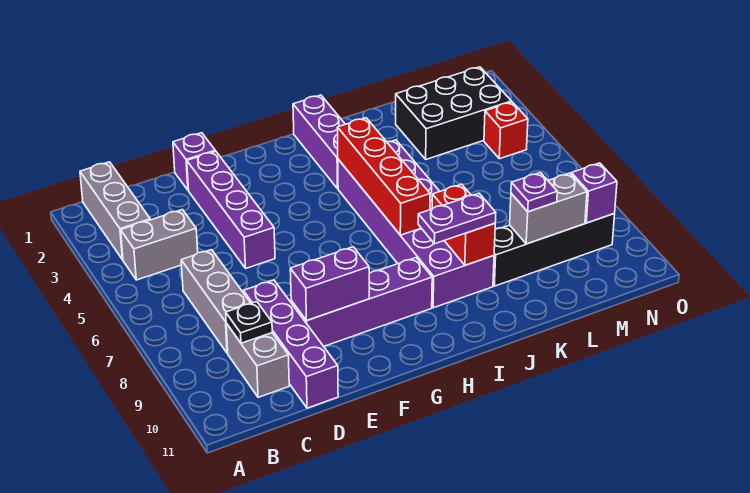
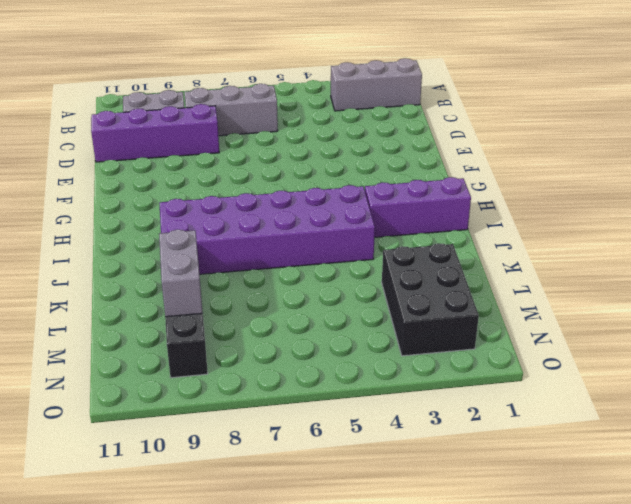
none -> grey 1x2 brick [121,210,198,280]
none -> purple 1x1 brick [173,133,215,190]
none -> purple 1x4 brick [187,151,275,268]

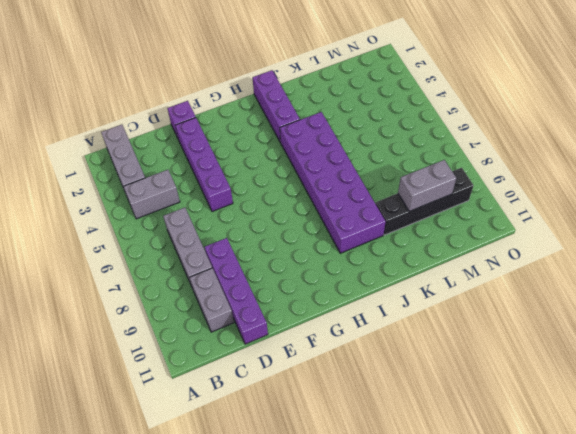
none -> purple 1x4 brick [291,258,432,346]
none -> black 2x3 brick [396,67,511,159]
none -> red 1x1 brick [484,102,528,159]

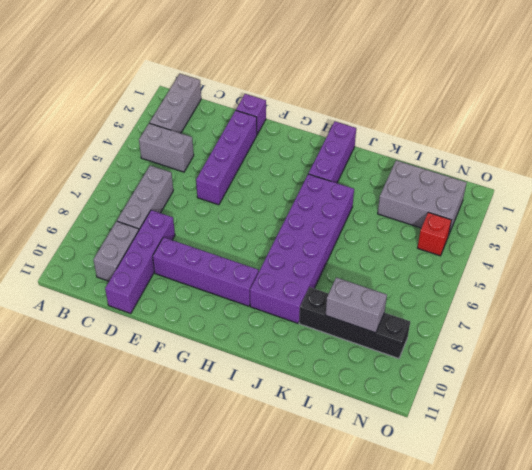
grey 2x3 brick [378,160,467,234] -> black 2x3 brick [396,67,511,159]
none -> black 1x1 plate [226,302,272,343]
none -> purple 1x2 brick [290,247,369,320]
none -> red 1x4 brick [337,118,430,235]

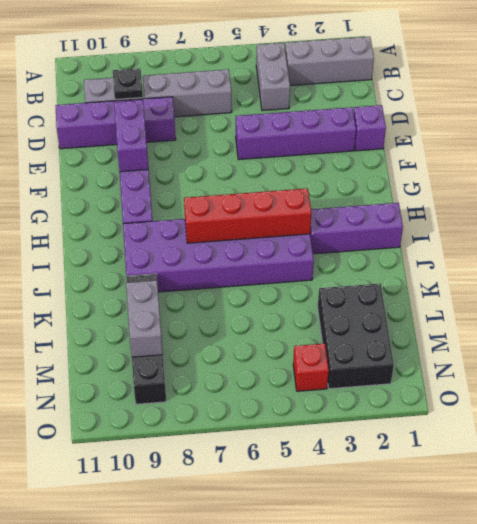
none -> red 1x2 brick [432,184,495,265]
none -> purple 1x1 brick [571,163,617,223]
none -> purple 1x2 plate [418,193,496,244]

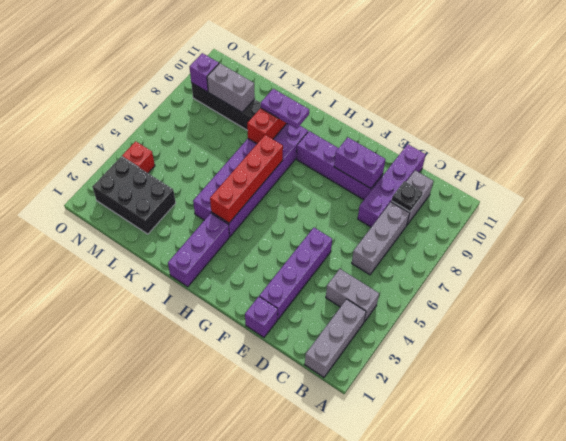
none -> purple 1x1 plate [511,173,557,212]

